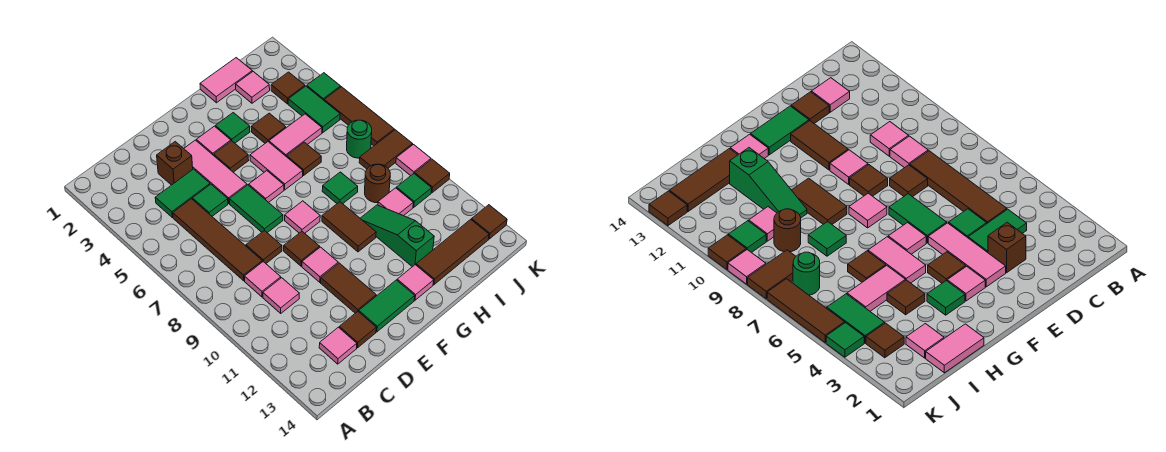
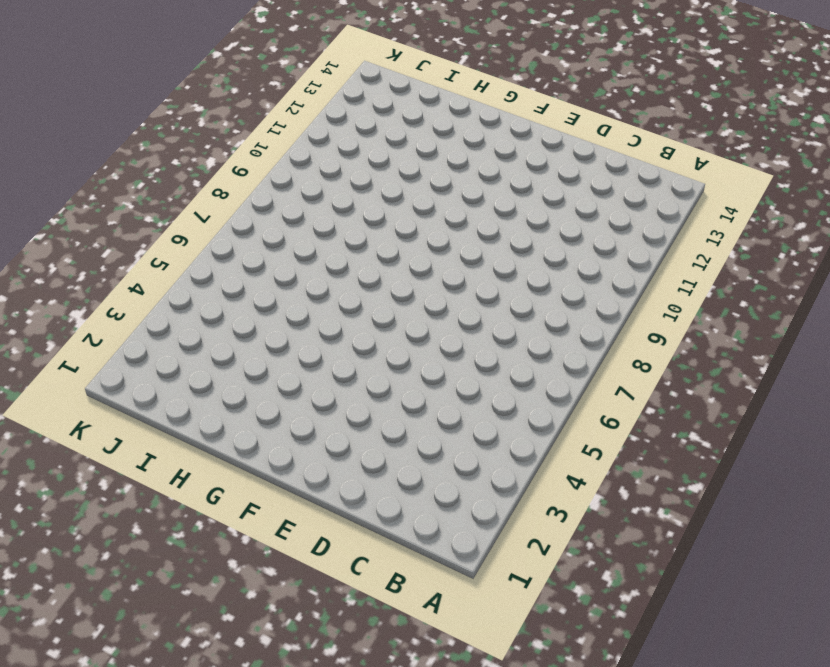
none -> green 1x2 tile [155,169,210,217]
none -> brown 1x4 tile [173,199,262,281]
none -> pink 1x1 tile [244,262,281,297]
none -> pink 1x1 tile [263,278,299,313]

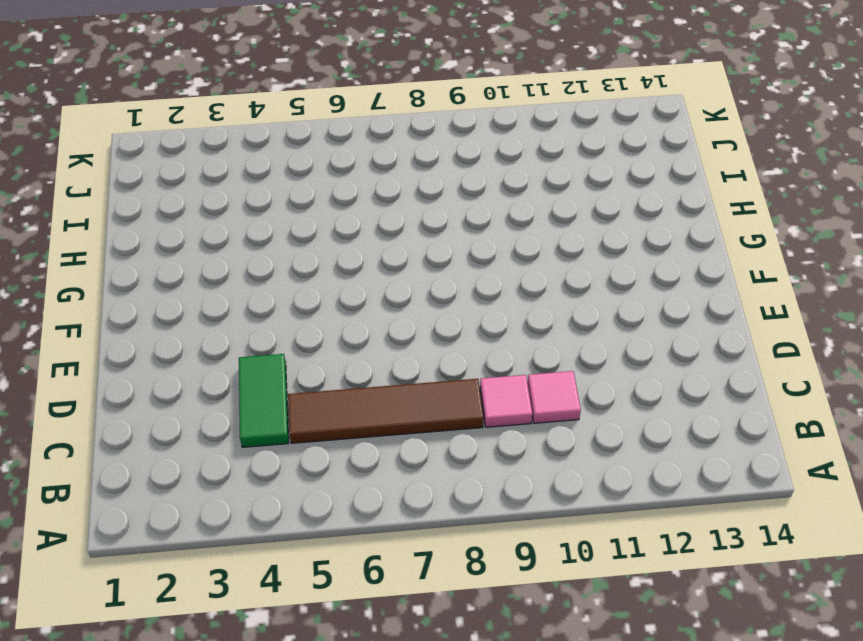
none -> pink 1x1 tile [319,327,357,364]
none -> brown 1x1 brick [157,142,193,185]
none -> green 1x1 tile [192,184,228,216]
none -> brown 1x1 tile [246,230,282,263]

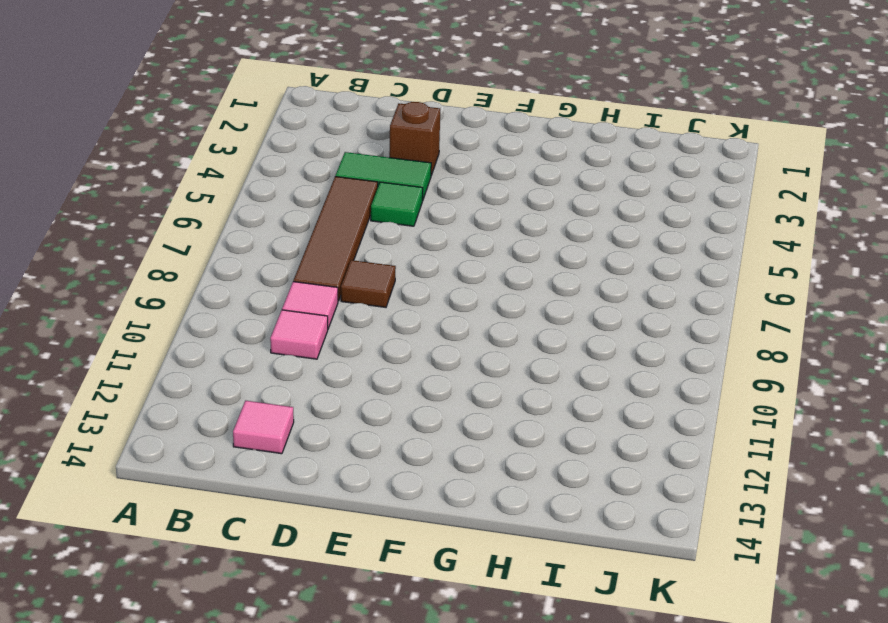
none -> brown 1x1 tile [339,312,376,348]
none -> pink 1x3 tile [184,140,247,204]
none -> green 1x2 tile [230,185,283,233]
none -> brown 1x1 tile [284,232,320,266]

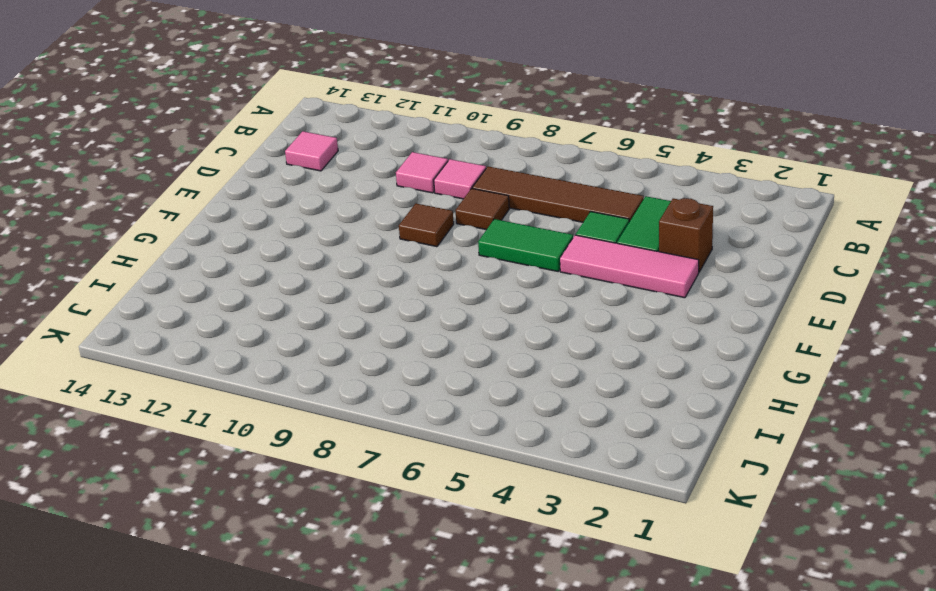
none -> brown 1x1 tile [339,312,376,348]
none -> pink 1x1 tile [302,247,338,282]
none -> brown 1x2 tile [321,263,376,313]
none -> green 1x2 tile [359,280,415,332]

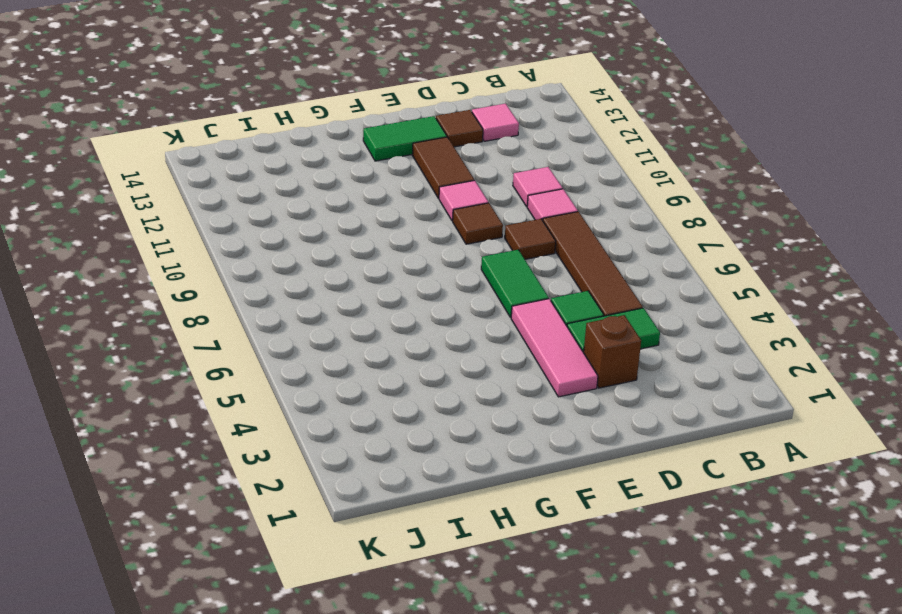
none -> pink 1x1 tile [196,126,231,155]
none -> brown 1x1 tile [214,141,249,172]
none -> pink 1x1 tile [249,171,284,202]
none -> pink 1x1 tile [285,201,320,233]

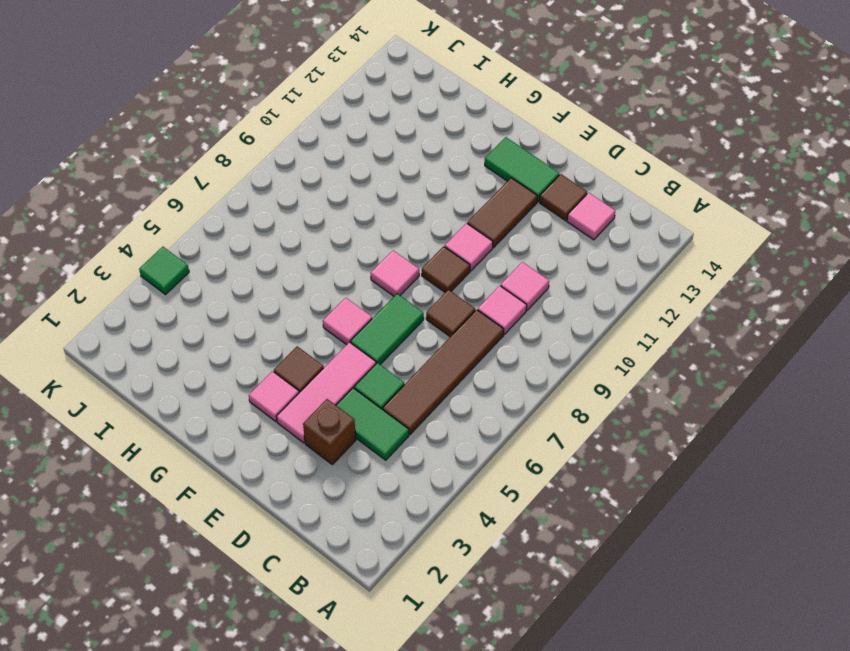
none -> green 1x1 tile [215,113,250,143]
none -> pink 1x2 tile [250,142,303,190]
none -> brown 1x2 tile [322,202,376,252]
none -> pink 1x1 tile [397,265,434,300]

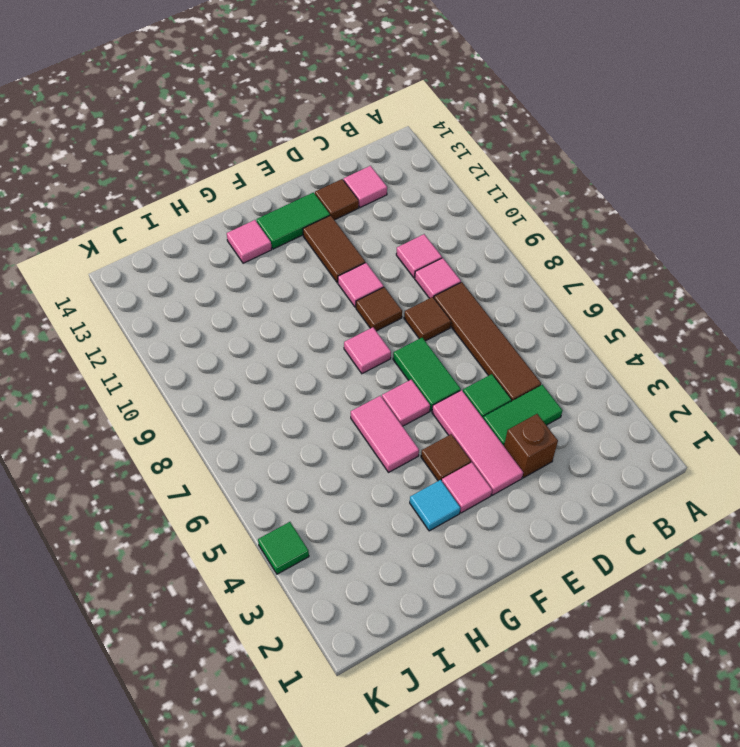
cyan 1x1 tile [410,480,460,531] -> green 1x1 tile [215,113,250,143]
none -> brown 1x2 tile [322,202,376,252]
none -> pink 1x2 tile [200,58,252,103]
none -> brown 1x1 tile [251,113,286,143]
none -> pink 1x2 tile [269,114,322,157]

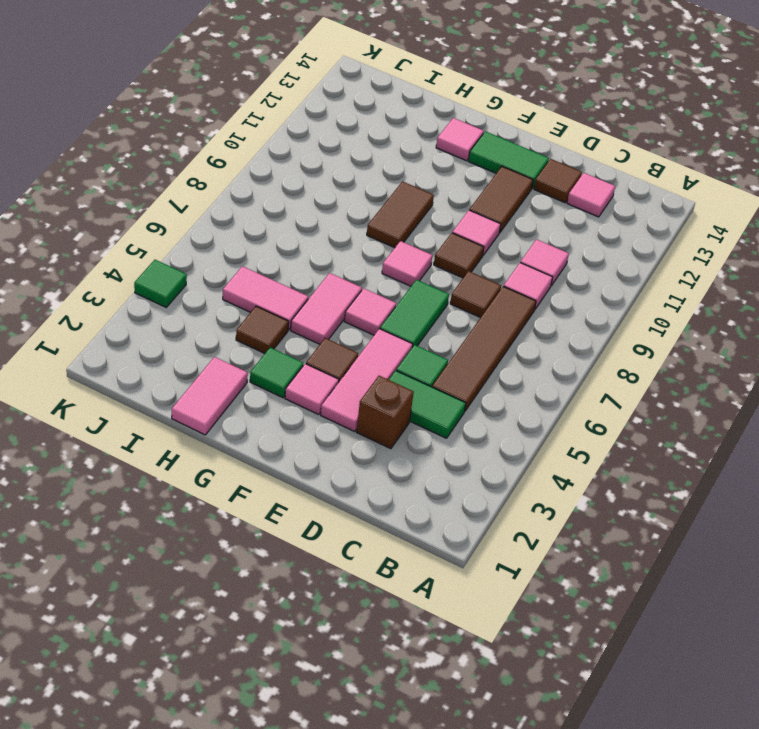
pink 1x2 tile [172,357,248,435] -> pink 1x2 tile turned to [200,58,252,103]
none -> brown 1x1 tile [287,142,321,175]
none -> green 1x1 tile [322,172,358,204]
none -> green 1x3 slope [360,205,434,267]
none -> brown 1x3 tile [416,219,489,285]

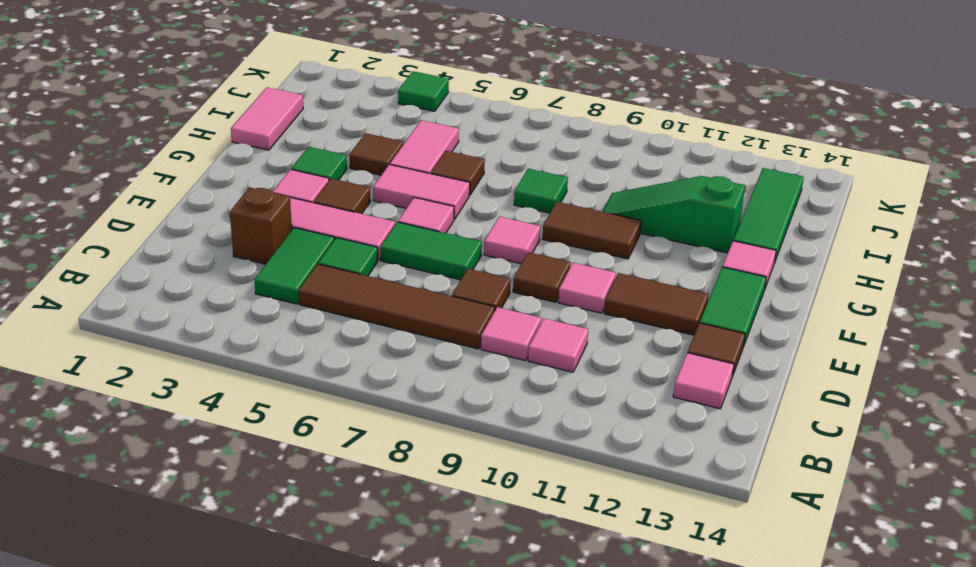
green 1x3 tile [733,168,804,263] -> brown 1x3 tile [416,219,489,285]
none -> pink 1x1 tile [236,72,270,103]
none -> brown 1x1 round brick [365,164,390,203]
none -> pink 1x1 tile [378,188,413,216]
none -> brown 1x1 tile [271,72,305,104]

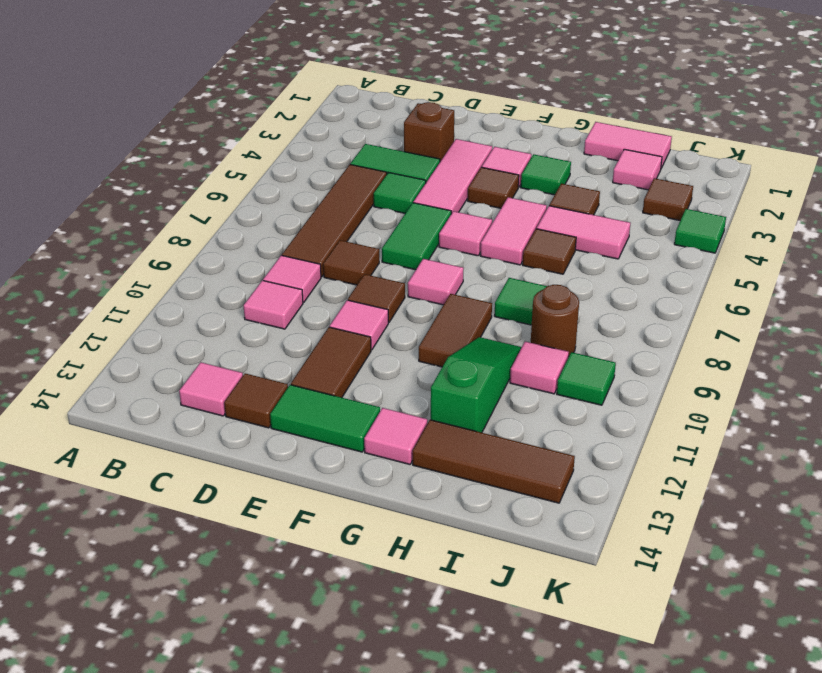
none -> green 1x2 tile [288,86,340,133]
none -> green 1x1 round brick [347,120,372,158]
none -> brown 1x2 tile [359,130,413,169]
none -> brown 1x3 tile [324,87,394,146]

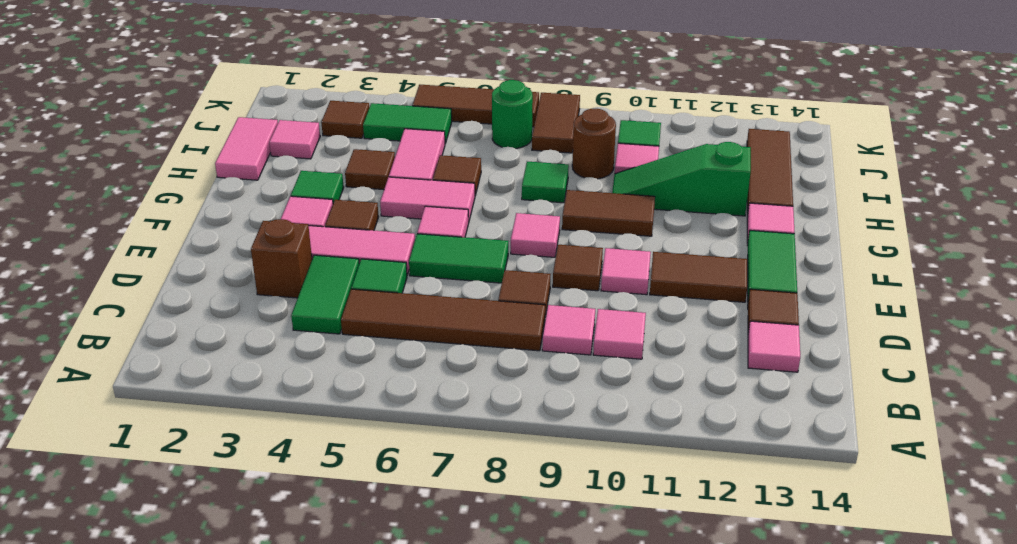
none -> green 1x1 tile [307,73,341,100]
none -> pink 1x1 tile [396,145,431,176]
none -> brown 1x1 tile [415,159,450,193]
none -> brown 1x1 tile [471,205,507,239]

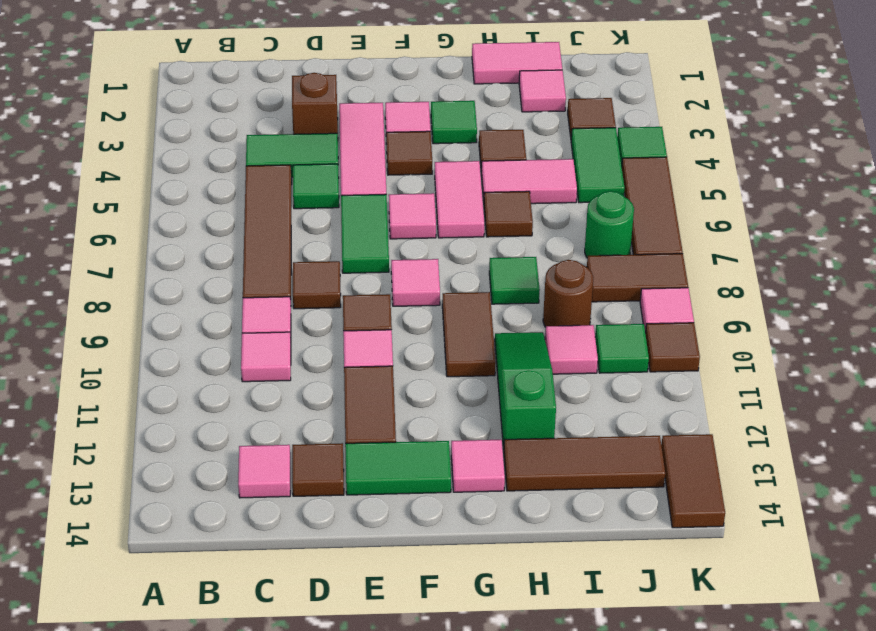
brown 1x2 tile [661,434,725,528] -> brown 1x1 tile [471,205,507,239]

